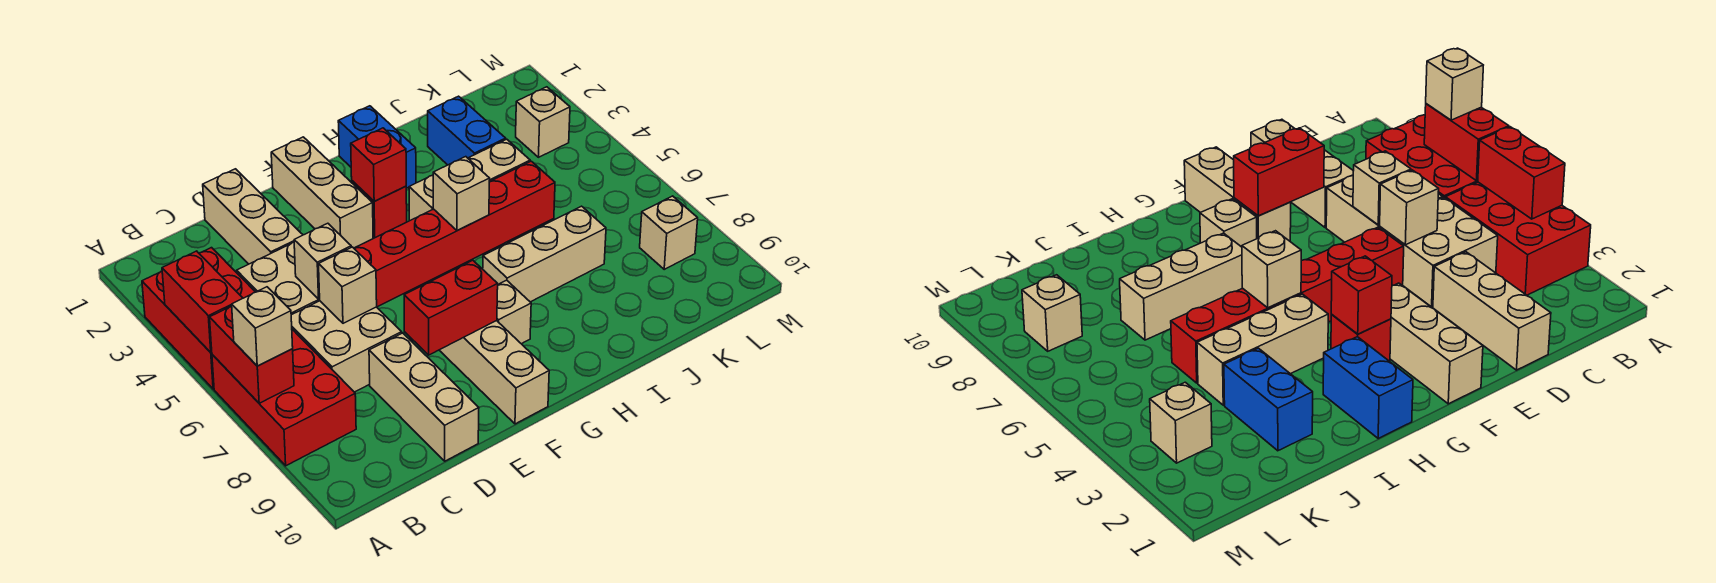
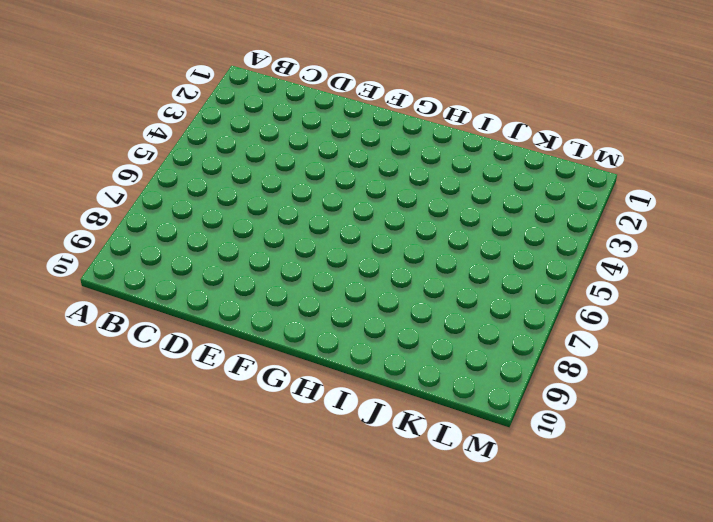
none -> red 2x3 brick [142,248,255,389]
none -> red 2x3 brick [212,329,356,466]
none -> tan 2x2 brick [237,242,320,315]

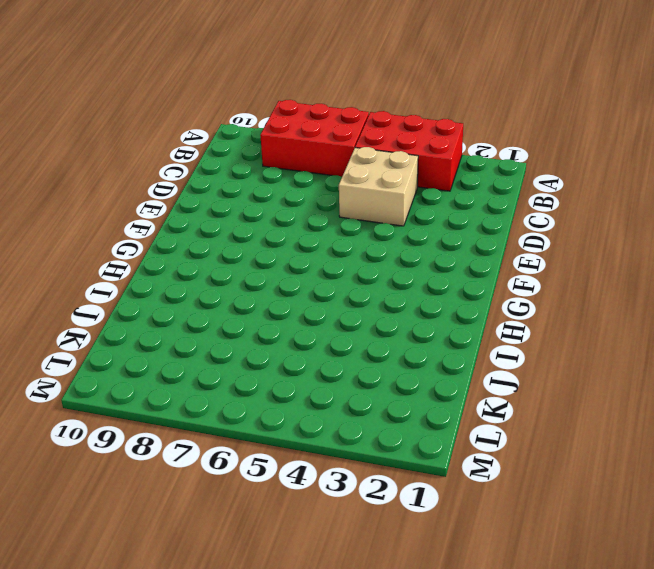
none -> tan 2x2 brick [291,301,402,392]
none -> tan 1x3 brick [203,169,303,264]
none -> tan 1x3 brick [369,333,479,461]

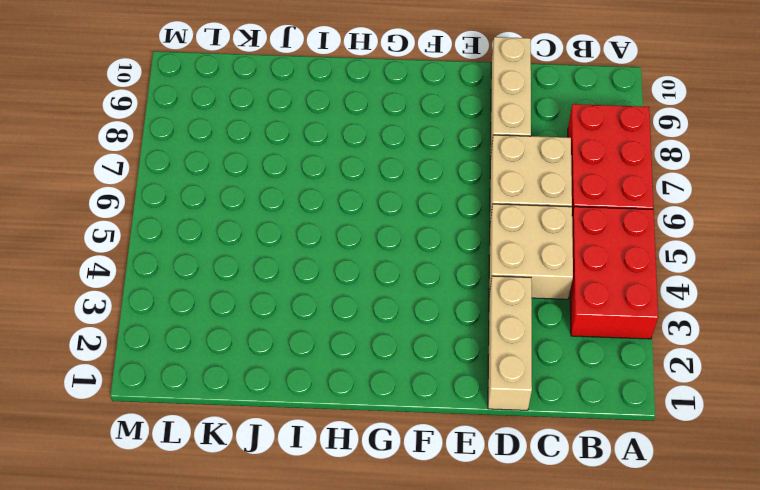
none -> red 1x6 brick [354,161,555,307]
none -> tan 1x3 brick [271,137,373,248]
none -> tan 1x3 brick [439,321,549,424]

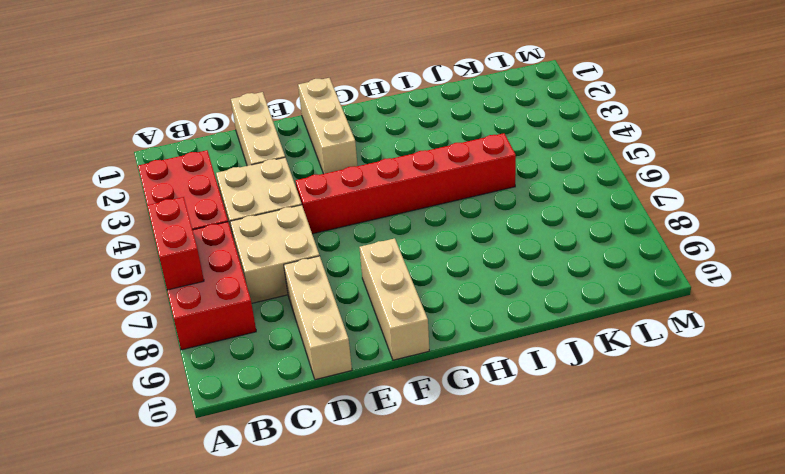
none -> red 1x1 brick [352,181,407,238]
none -> tan 1x1 brick [497,280,531,344]
none -> blue 1x2 brick [338,106,416,188]

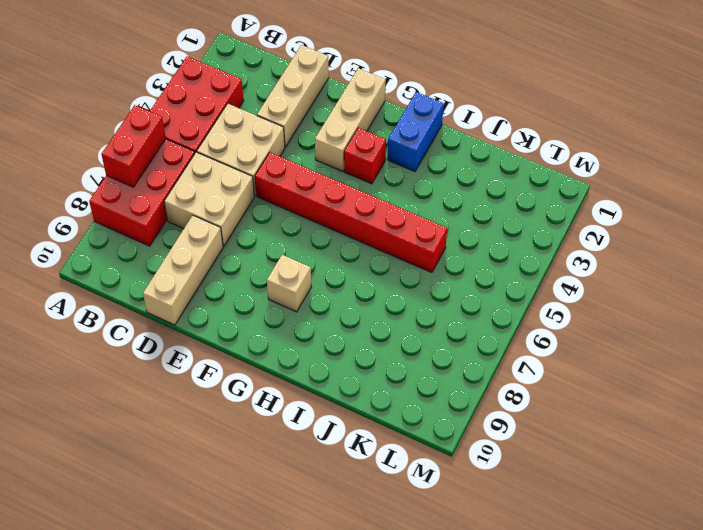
none -> tan 1x3 brick [439,321,549,424]
none -> tan 1x3 brick [409,139,530,221]
none -> tan 1x3 brick [483,206,606,302]

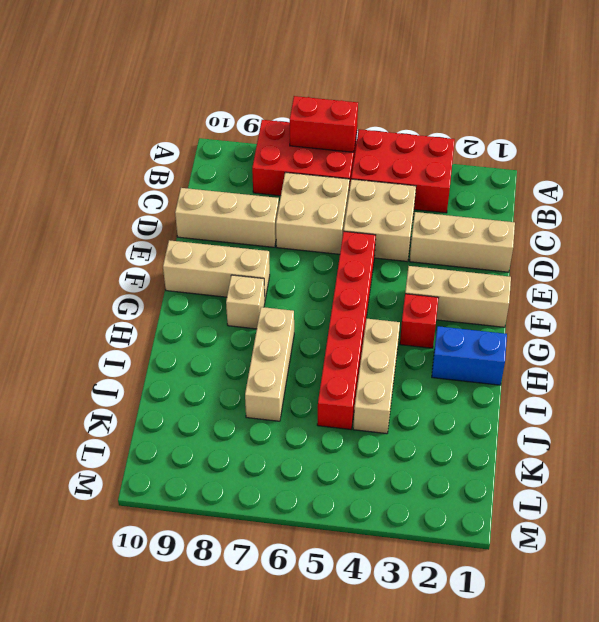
none -> blue 1x2 brick [428,96,506,165]
none -> tan 1x1 brick [516,87,570,157]
none -> tan 1x1 brick [640,196,698,269]

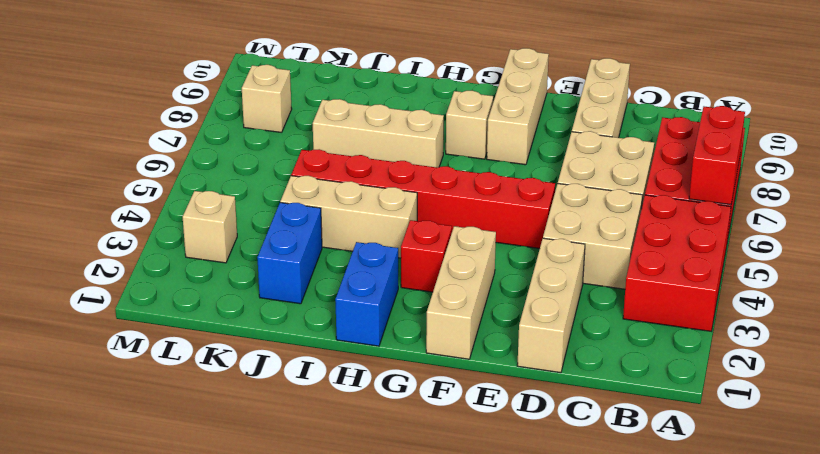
none -> red 1x2 brick [162,251,243,352]
none -> tan 1x1 brick [294,223,351,299]
none -> tan 1x1 brick [319,247,377,323]

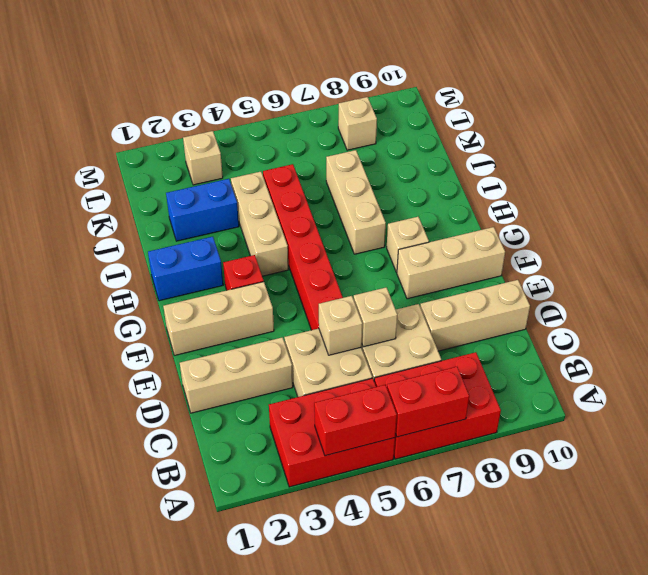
none -> red 1x2 brick [404,260,498,355]
none -> red 1x1 brick [351,128,406,201]
none -> tan 1x1 brick [433,157,490,231]

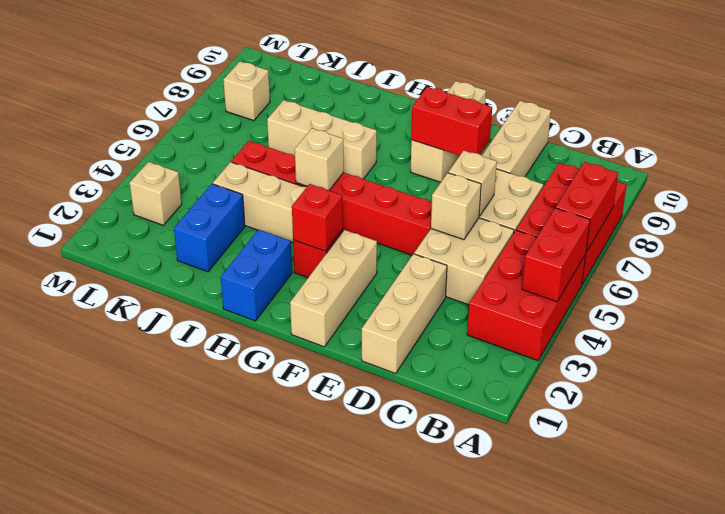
none -> tan 1x1 brick [497,280,531,344]
none -> tan 1x1 brick [232,287,293,366]

